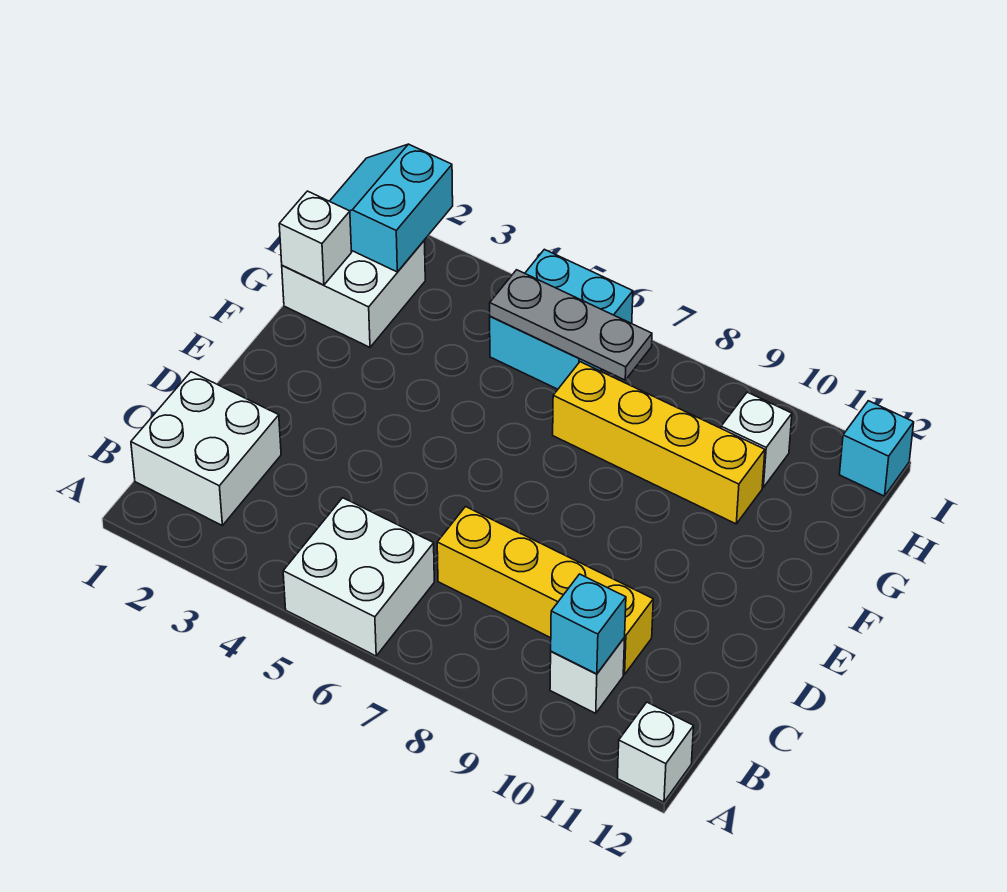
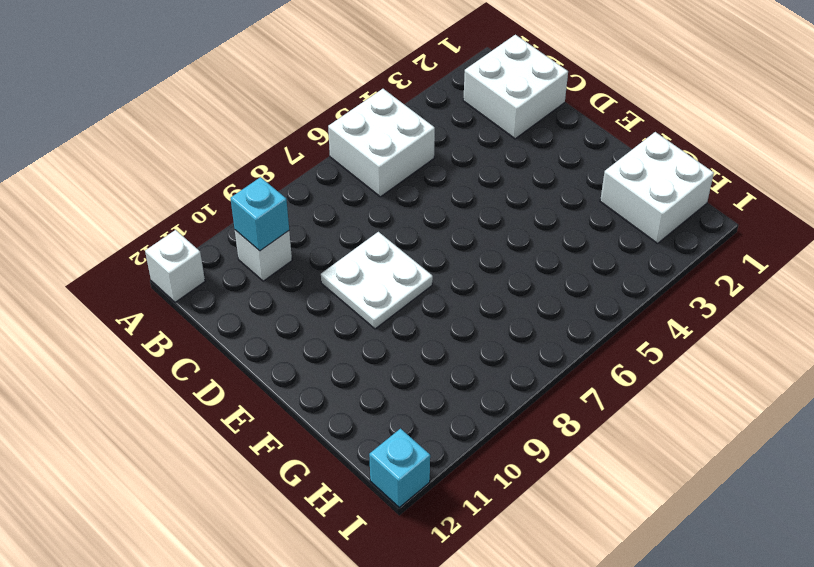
white 2x2 plate [321,232,433,329] -> none
none -> yellow 1x4 brick [437,507,653,674]
none -> yellow 1x4 brick [553,362,765,524]
none -> cyan 2x2 brick [490,249,633,389]

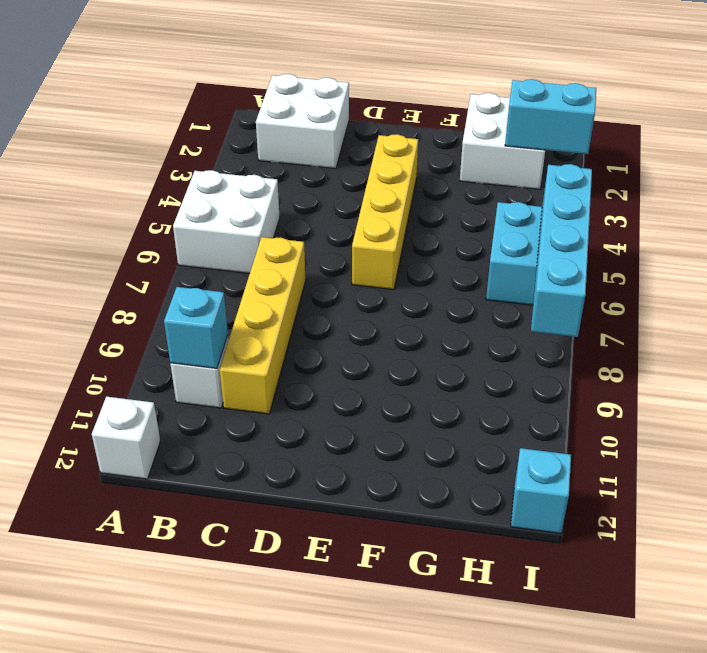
yellow 1x4 brick [352,134,418,290] -> yellow 1x4 brick moved to [553,362,765,524]
cyan 1x4 brick [531,164,592,337] -> none
none -> white 1x1 brick [721,392,792,487]
none -> white 1x1 brick [279,191,351,285]
none -> grey 1x3 plate [490,270,652,380]

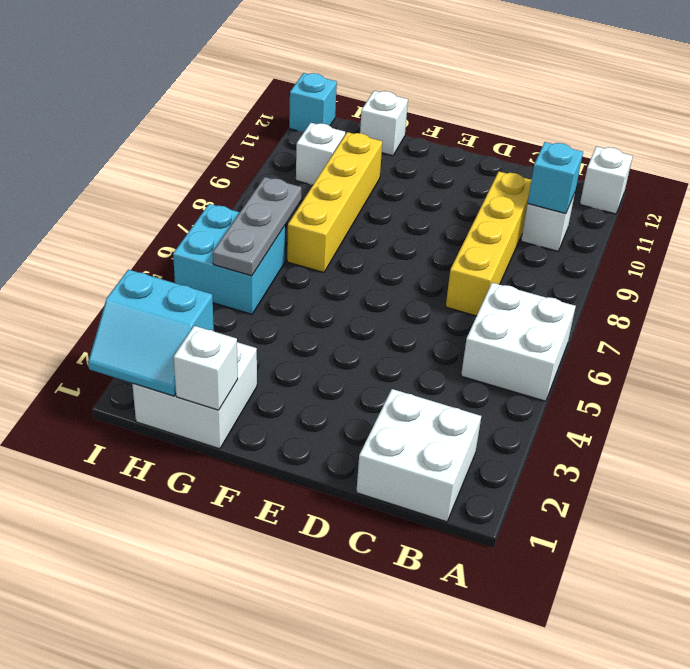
white 1x1 brick [360,91,408,156] -> none

